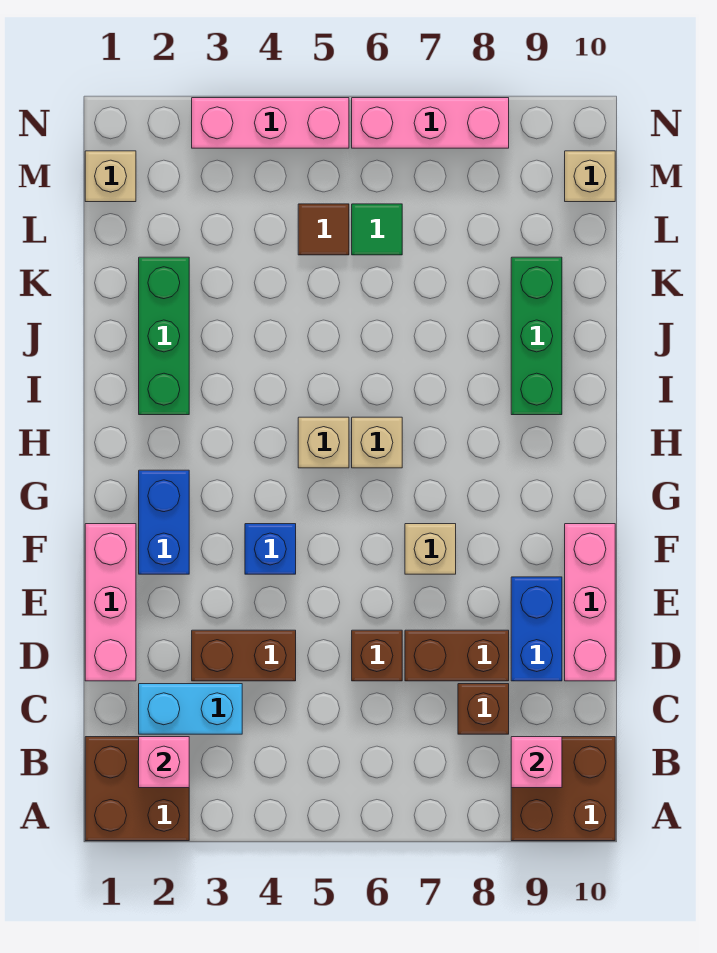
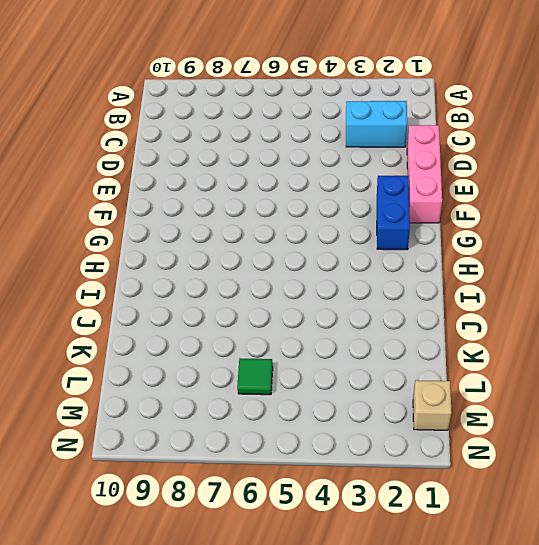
none -> brown 2x2 brick [85,737,189,841]
none -> brown 2x2 brick [511,737,615,841]
none -> brown 1x1 brick [458,684,509,734]

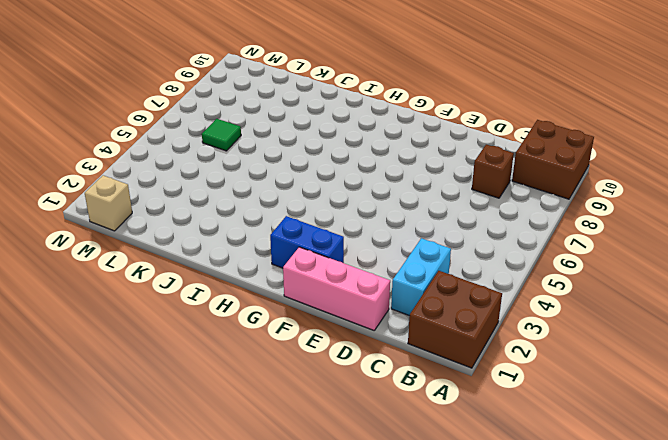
none -> brown 1x2 brick [192,630,296,681]
none -> brown 1x1 brick [352,630,402,681]
none -> brown 1x2 brick [405,630,509,681]

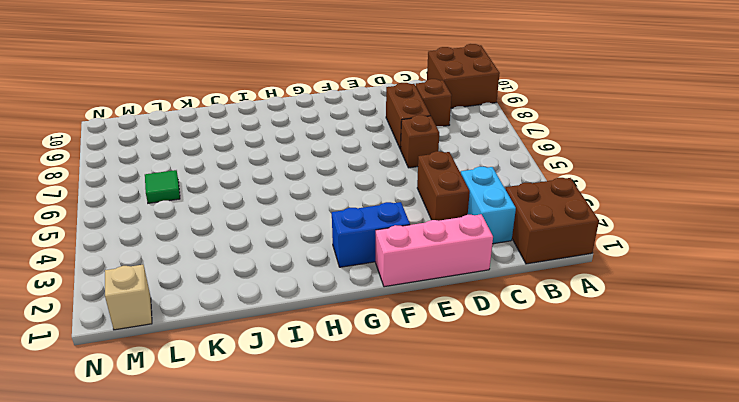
none -> blue 1x2 brick [511,577,562,681]
none -> pink 1x3 brick [565,524,615,681]
none -> blue 1x1 brick [245,524,296,574]

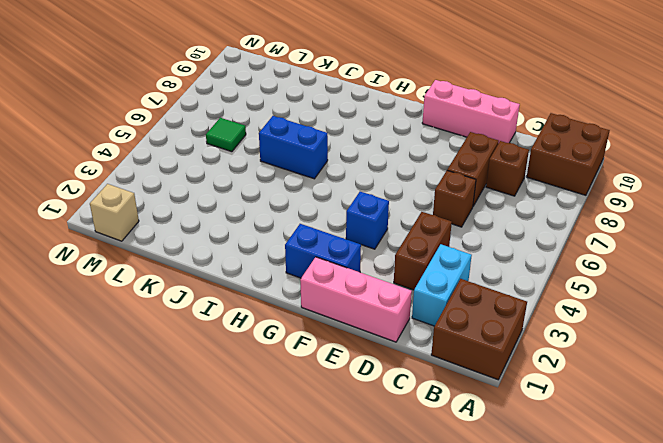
blue 1x2 brick [259,116,328,179] -> blue 1x2 brick moved to [511,577,562,681]
none -> tan 1x1 brick [405,524,456,574]
none -> tan 1x1 brick [298,417,349,468]
none -> tan 1x1 brick [352,417,402,468]

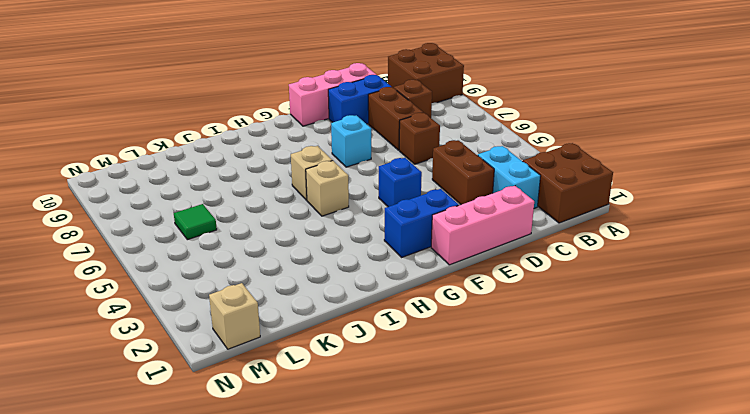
cyan 1x1 brick [331,115,371,167] -> tan 1x1 brick [405,524,456,574]
none -> green 1x3 brick [139,257,189,415]
none -> green 1x3 brick [511,257,562,415]
none -> brown 1x1 tile [298,204,349,255]

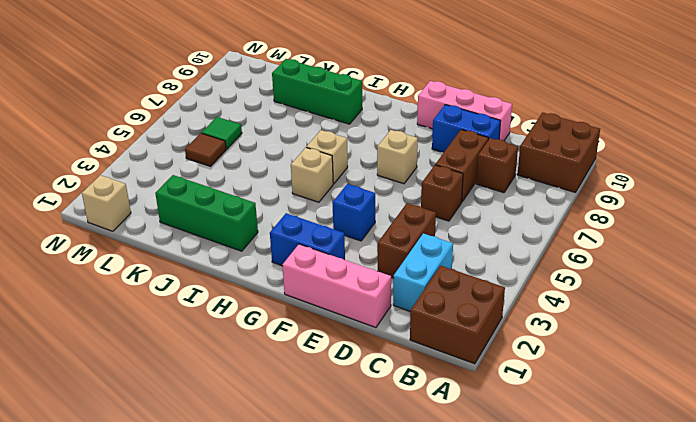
none -> tan 1x1 brick [565,151,615,202]
none -> pink 1x3 brick [192,98,349,148]
none -> pink 1x3 brick [352,98,509,148]

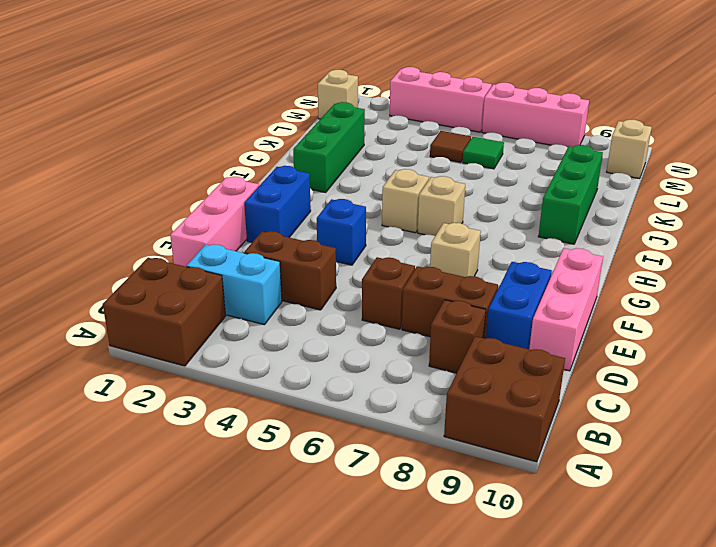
none -> pink 1x1 brick [139,737,189,788]
none -> pink 1x1 brick [511,737,562,788]

